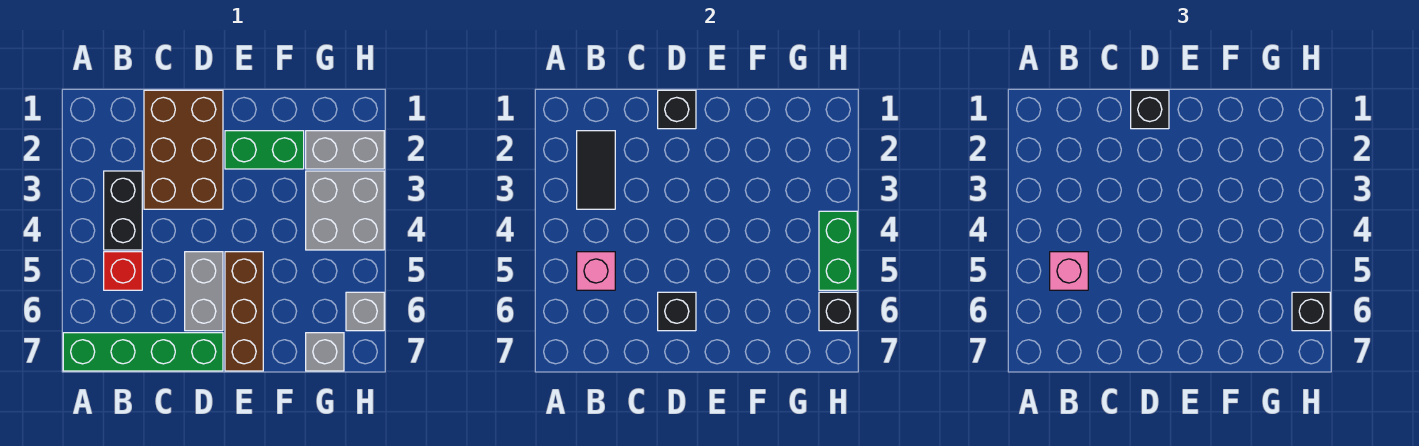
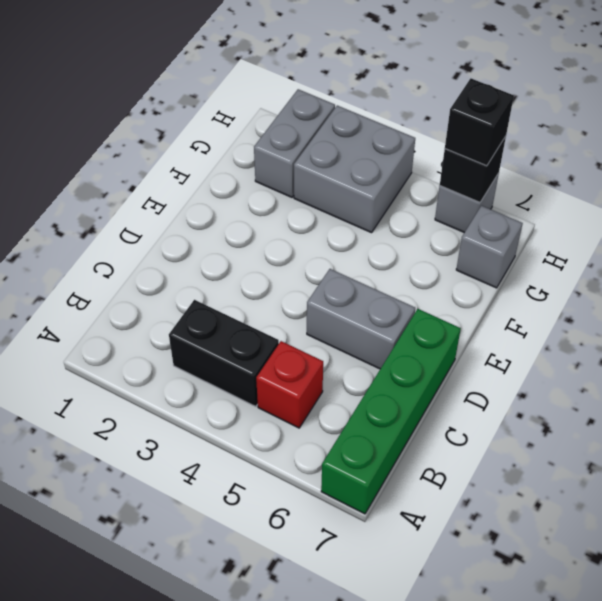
none -> brown 2x3 brick [144,90,223,209]
none -> green 1x2 brick [225,131,304,169]
none -> brown 1x3 brick [225,252,263,371]

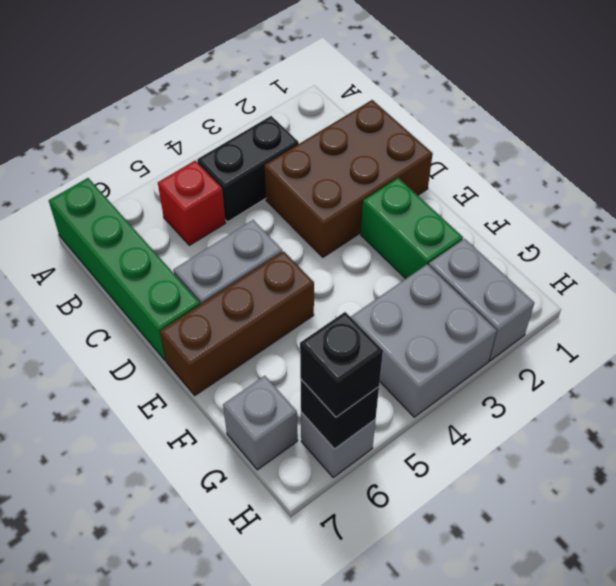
none -> black 1x2 tile [577,131,615,209]
none -> pink 1x1 brick [577,252,615,290]
none -> black 1x1 brick [658,90,696,129]

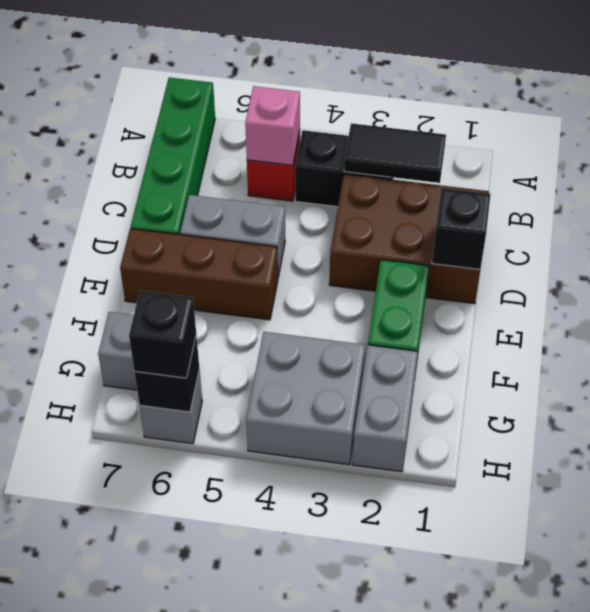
none -> black 1x1 brick [658,292,696,331]
none -> green 1x2 brick [819,211,857,290]
none -> pink 1x1 brick [1050,252,1088,290]

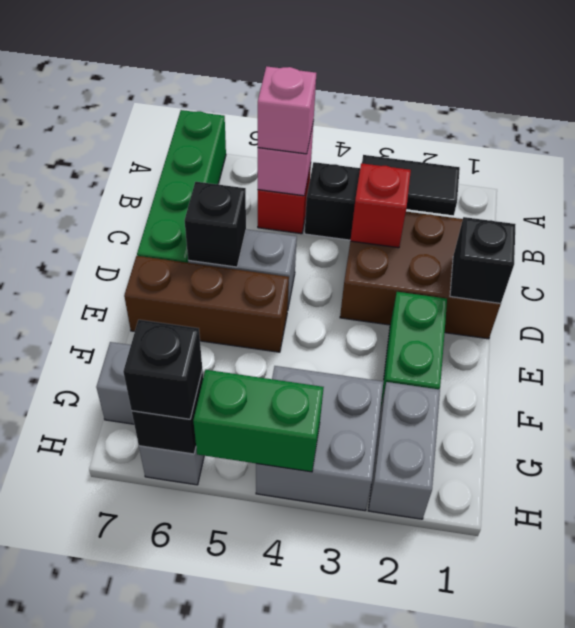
red 1x1 brick [350,163,411,248] -> none
none -> black 1x1 brick [1131,90,1169,129]

